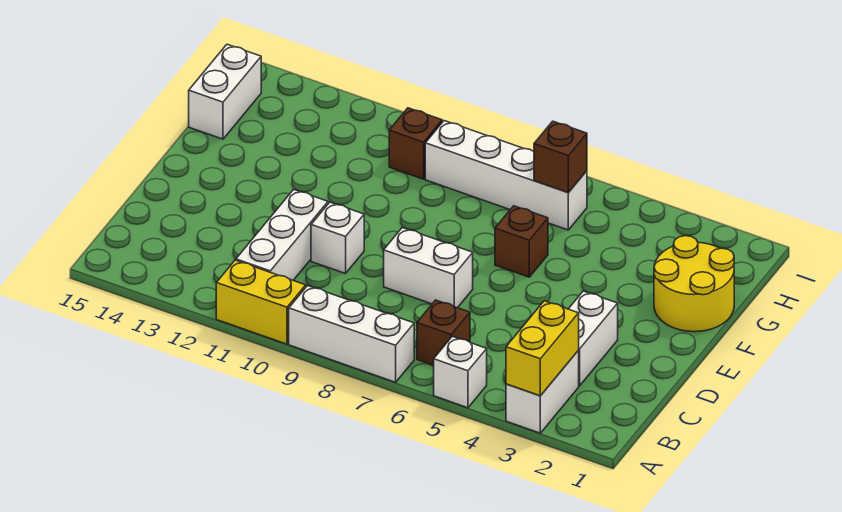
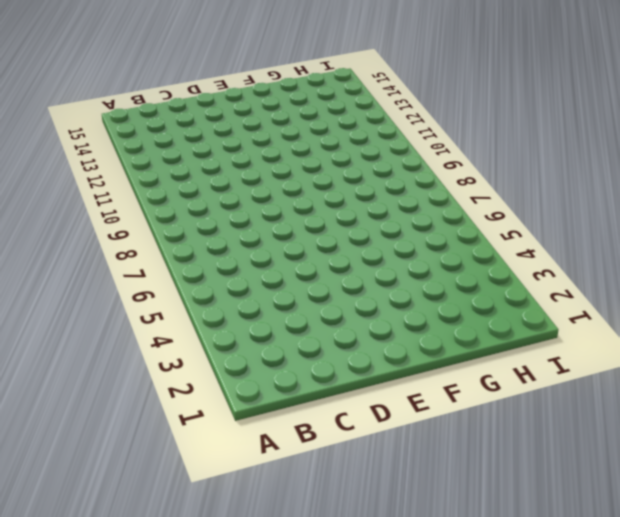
none -> white 1x2 brick [506,351,579,433]
none -> white 1x1 brick [434,336,487,408]
none -> white 1x3 brick [289,286,414,382]

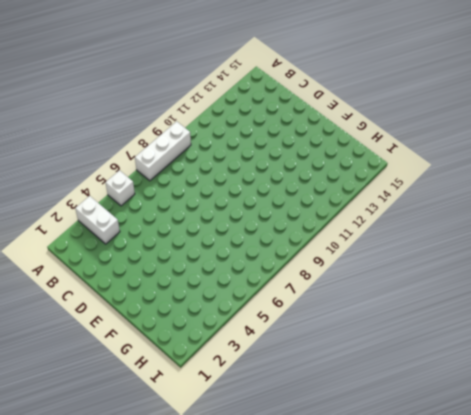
none -> yellow 1x2 brick [216,260,306,344]
none -> brown 1x1 brick [417,300,470,365]
none -> white 1x3 brick [236,189,328,280]

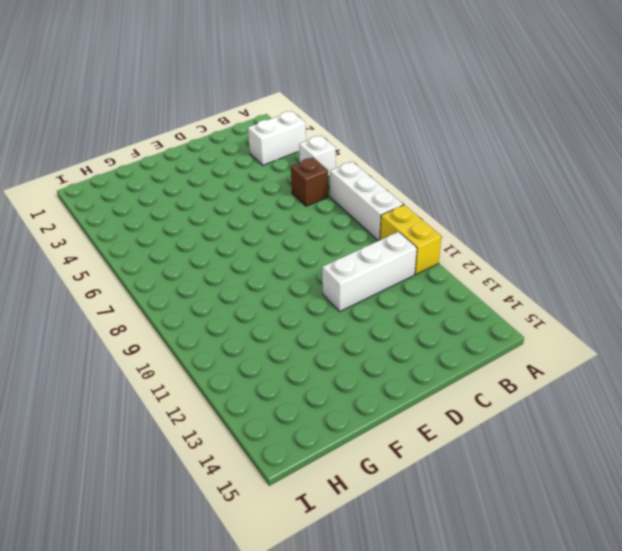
none -> white 1x2 brick [569,291,618,386]
none -> white 1x2 brick [384,228,473,308]
none -> white 1x1 brick [311,202,364,274]

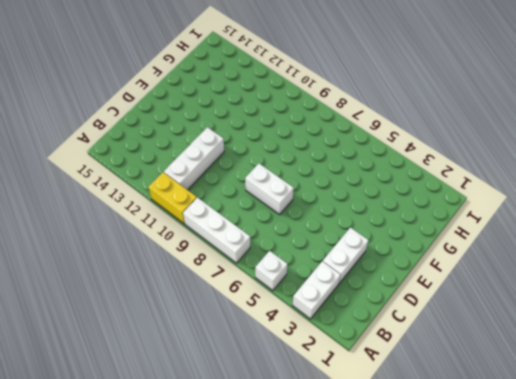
none -> brown 1x1 brick [417,300,470,365]
none -> white 1x1 brick [311,202,364,274]
none -> yellow 2x2 round brick [654,236,734,332]

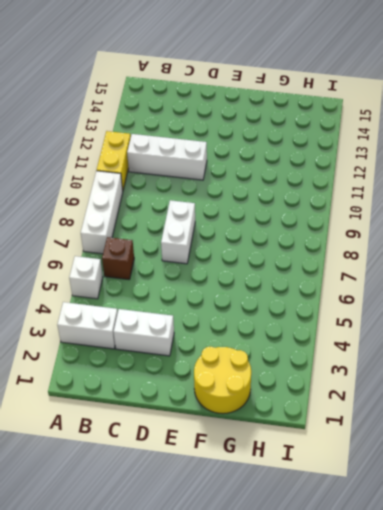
none -> white 1x1 brick [311,202,364,274]
none -> brown 1x1 brick [495,206,548,277]
none -> white 1x2 brick [189,44,261,139]

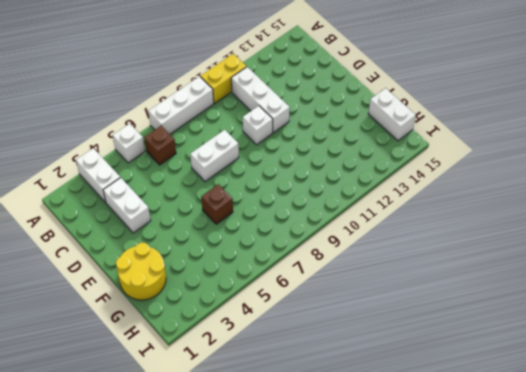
none -> white 1x4 brick [425,121,587,230]
none -> brown 1x1 brick [389,108,442,179]
none -> yellow 1x2 brick [506,301,579,396]

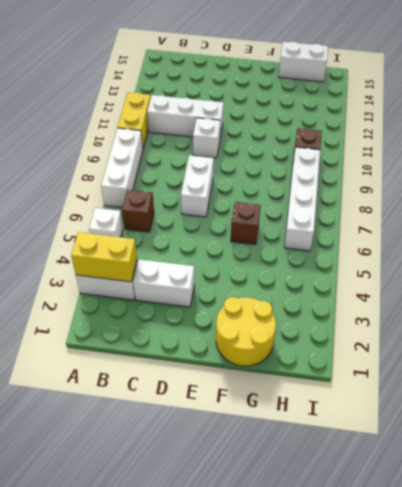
none -> brown 1x1 brick [534,121,587,193]

